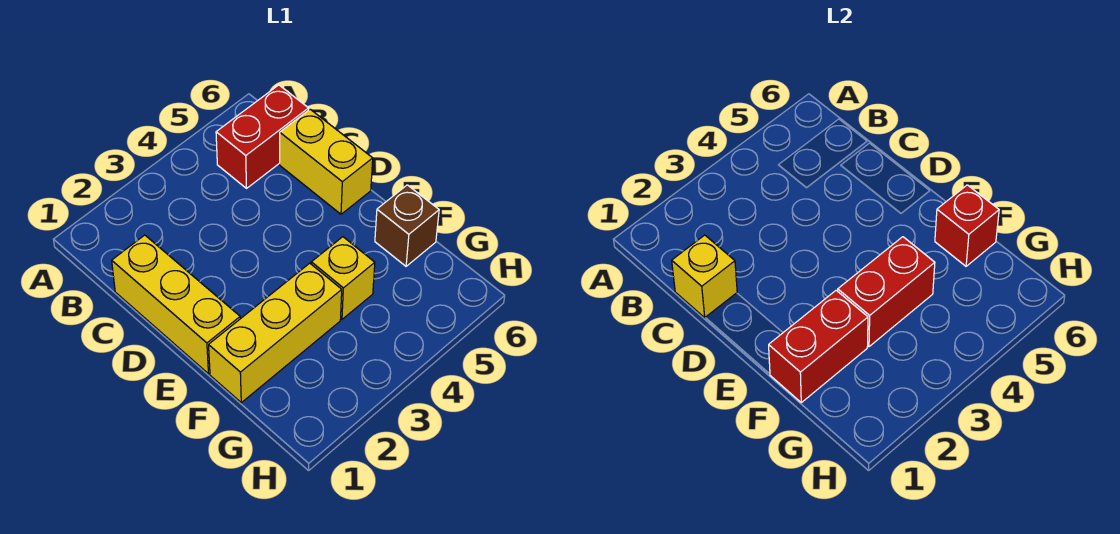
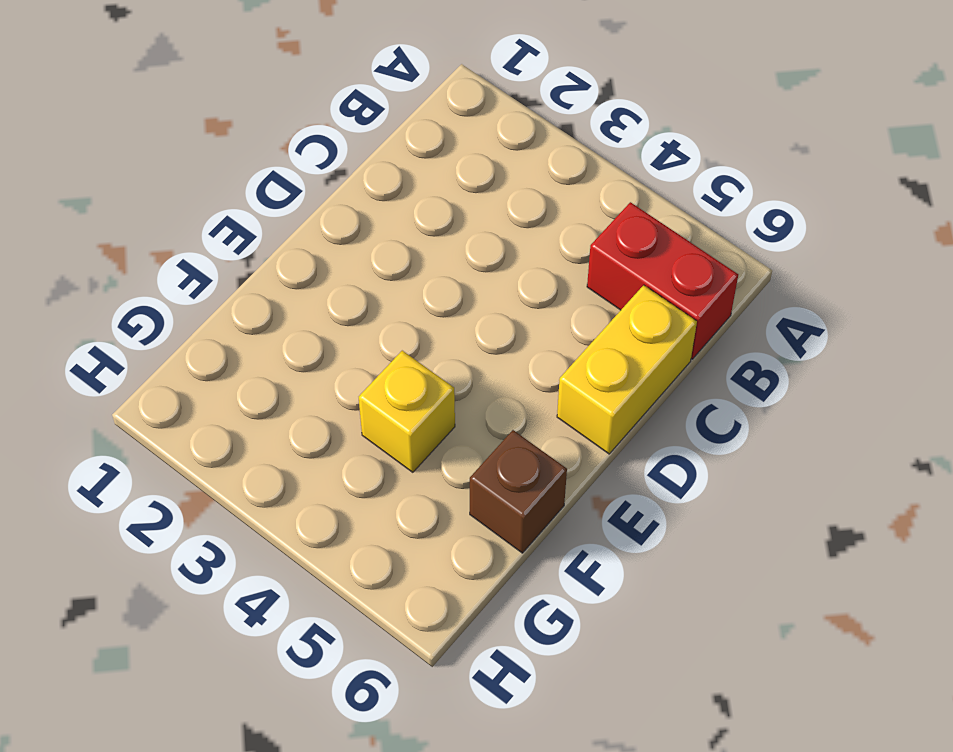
none -> yellow 1x3 brick [112,235,240,374]
none -> yellow 1x3 brick [209,263,342,402]

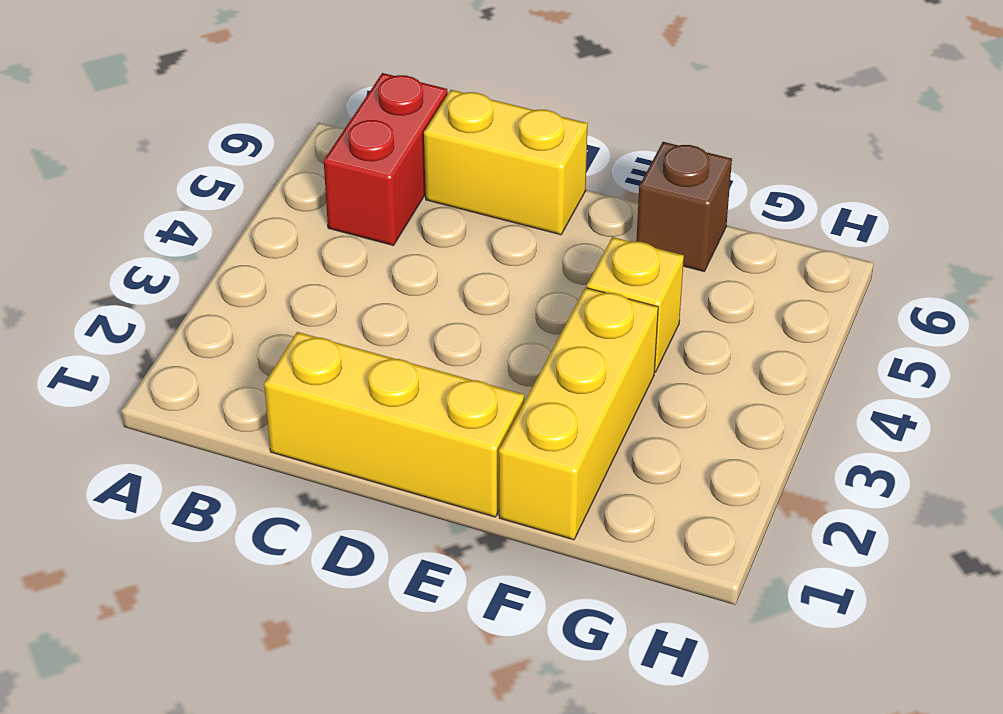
none -> yellow 1x1 brick [672,235,737,318]
none -> red 1x2 brick [769,290,868,402]

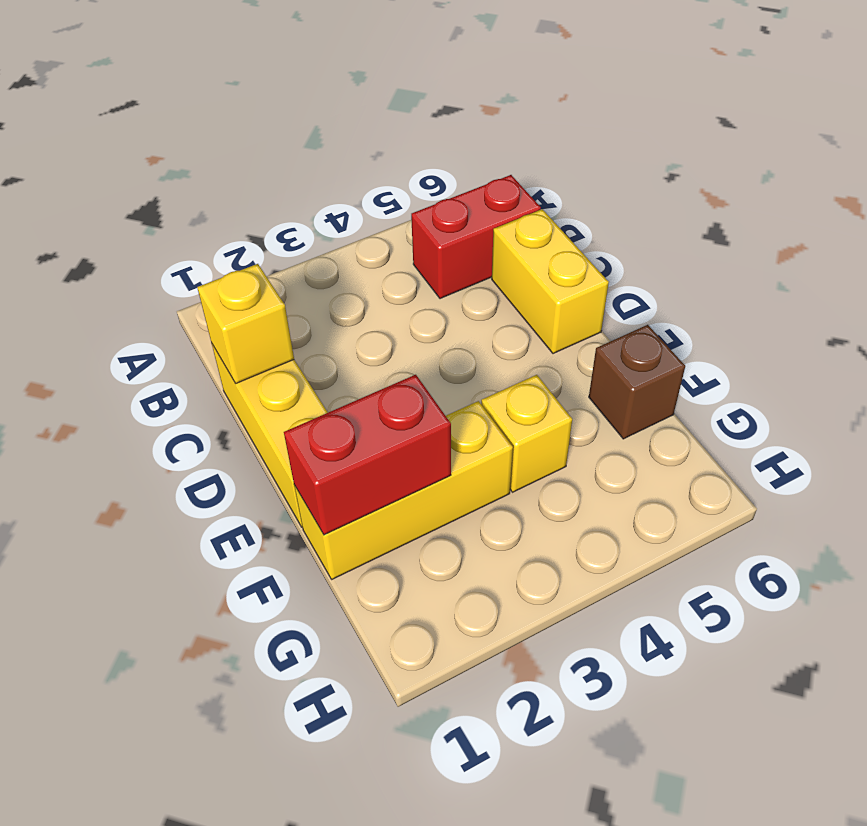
none -> red 1x2 brick [838,237,935,347]
none -> red 1x1 brick [935,185,999,266]

